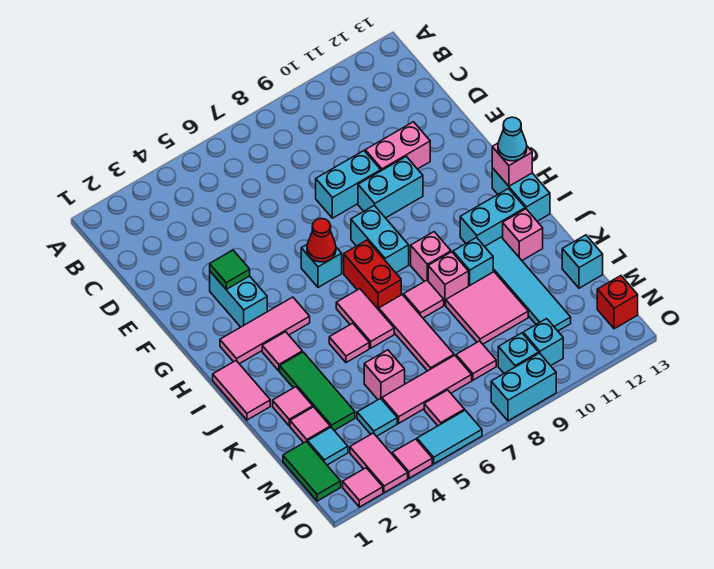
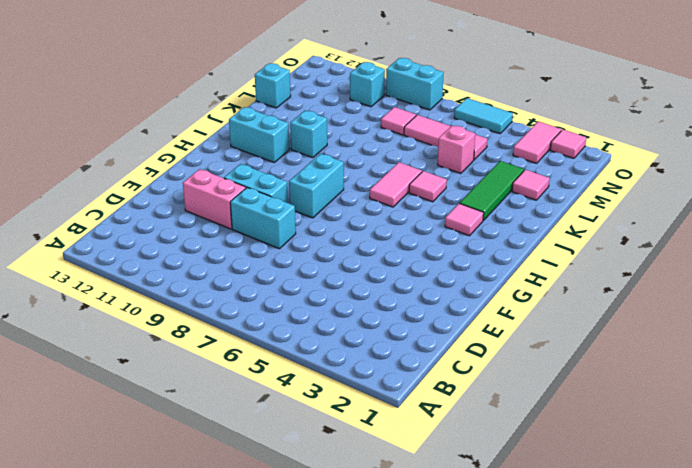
none -> cyan 1x2 brick [210,272,267,327]
none -> cyan 1x1 brick [301,245,342,287]
none -> pink 1x3 tile [220,297,310,364]
none -> red 1x2 brick [344,240,401,310]

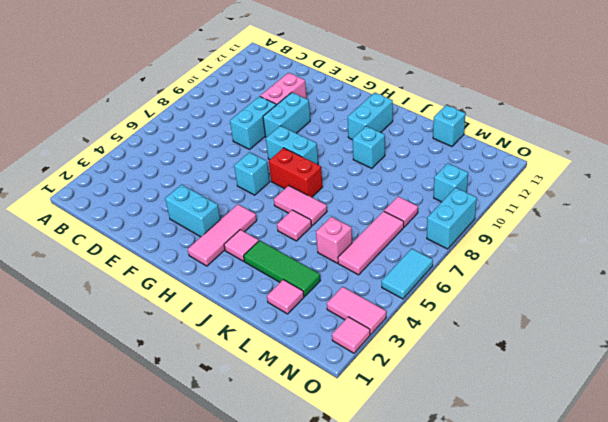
none -> cyan 1x2 brick [492,168,550,221]
none -> pink 1x2 tile [213,361,270,420]
none -> pink 1x1 brick [411,232,451,282]
none -> pink 1x3 tile [379,295,454,371]

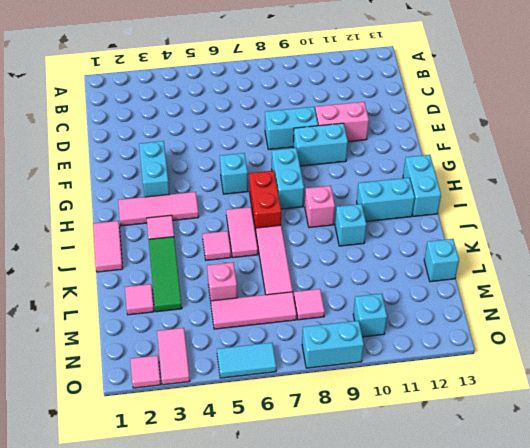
none -> pink 1x1 tile [403,280,444,318]
none -> pink 1x1 brick [428,252,469,305]
none -> cyan 1x4 tile [485,237,571,331]
none -> pink 1x1 brick [503,209,543,260]

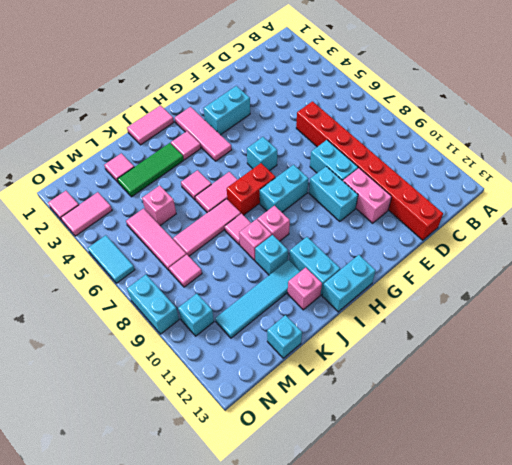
red 1x8 brick [296,101,443,240] -> none
none -> pink 1x1 tile [273,387,313,426]
none -> pink 2x2 tile [446,272,528,344]
none -> green 1x2 tile [283,441,341,501]
none -> cyan 1x1 tile [308,427,348,465]

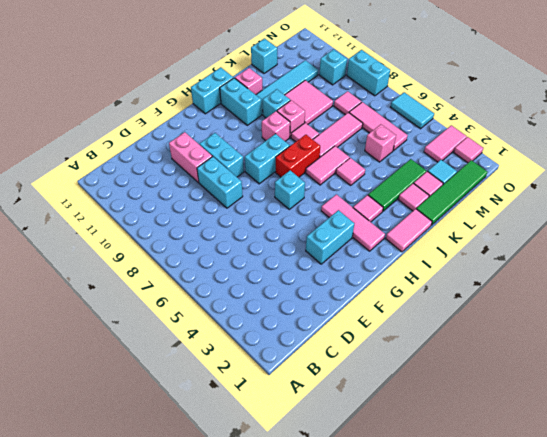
green 1x4 tile [416,160,487,225] -> green 1x2 tile [283,441,341,501]
none -> cyan 1x1 tile [357,398,397,436]
none -> pink 1x1 tile [424,390,464,426]
none -> cyan 1x1 brick [498,333,539,373]
none -> red 1x1 brick [597,276,638,329]

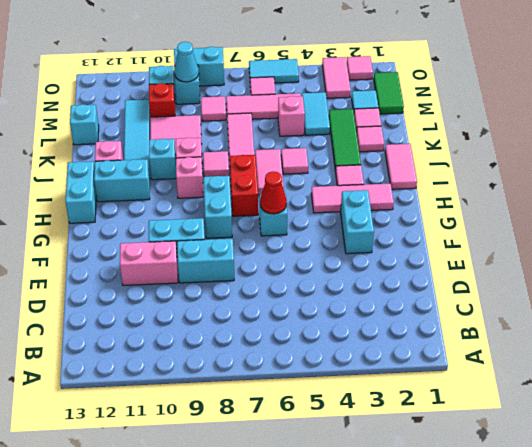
cyan 1x2 tile [302,92,330,135] -> cyan 1x1 tile [357,398,397,436]
red 1x1 brick [149,83,175,117] -> red 1x1 brick moved to [597,276,638,329]
cyan 1x1 cone [174,42,199,82] -> cyan 1x1 cone moved to [498,117,527,161]
none -> pink 1x1 tile [392,439,432,478]
none -> green 1x1 tile [210,250,250,289]
none -> pink 1x1 brick [492,143,532,186]

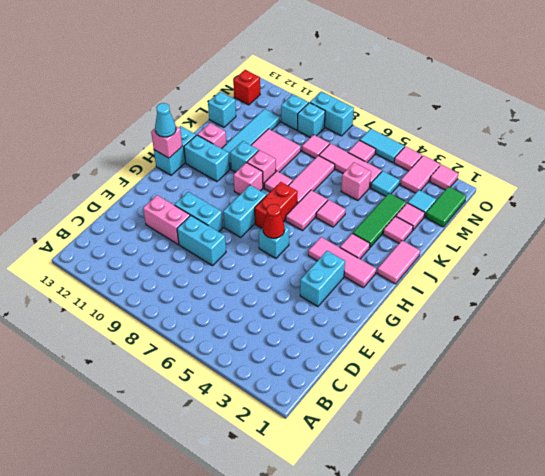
none -> green 1x1 tile [210,250,250,289]

